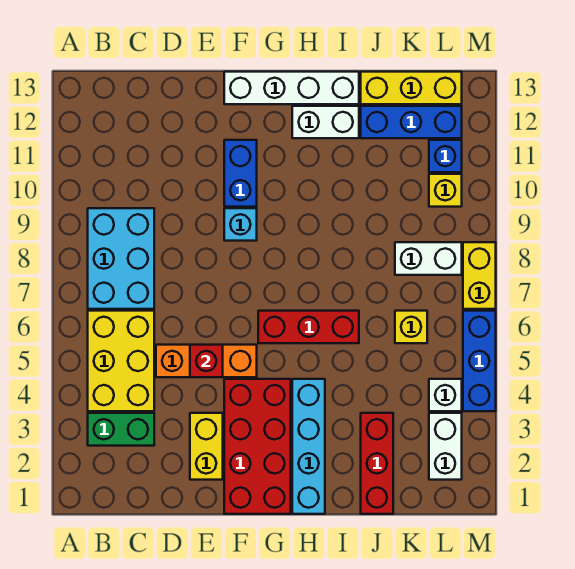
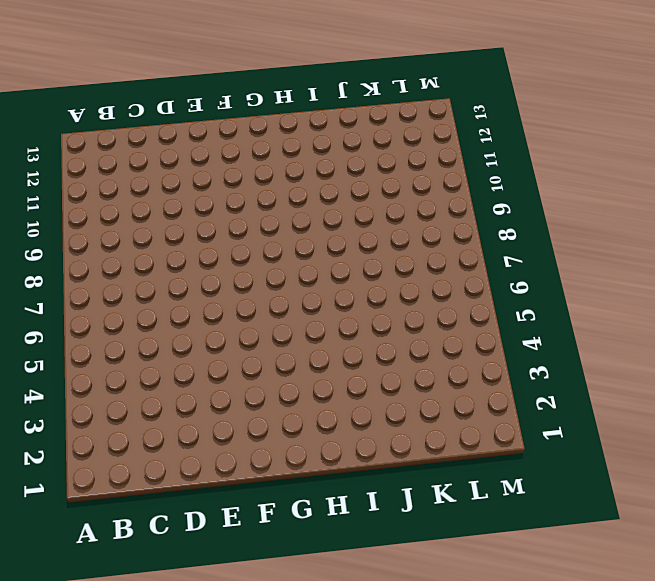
none -> green 1x2 brick [88,413,154,446]
none -> yellow 2x3 brick [88,311,154,411]
none -> cyan 2x3 brick [88,208,154,309]

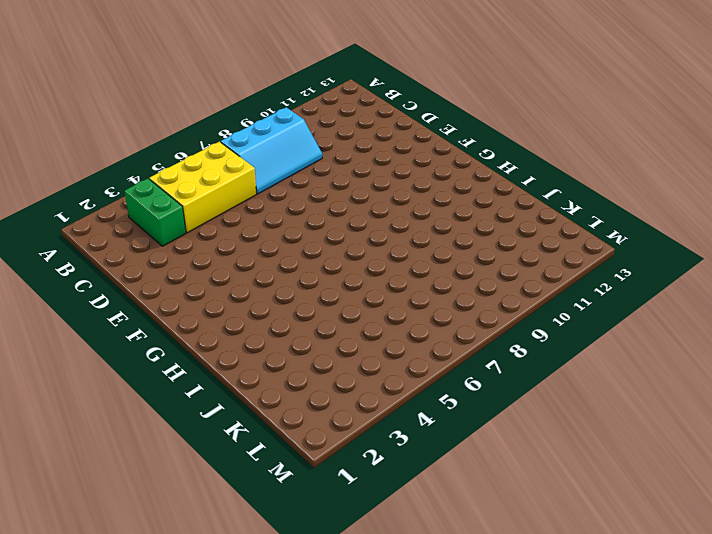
cyan 2x3 slope [221,107,322,194] -> cyan 2x3 brick [88,208,154,309]
none -> orange 1x3 brick [156,345,257,377]
none -> yellow 1x2 brick [190,413,223,480]
none -> red 2x4 brick [224,379,291,514]

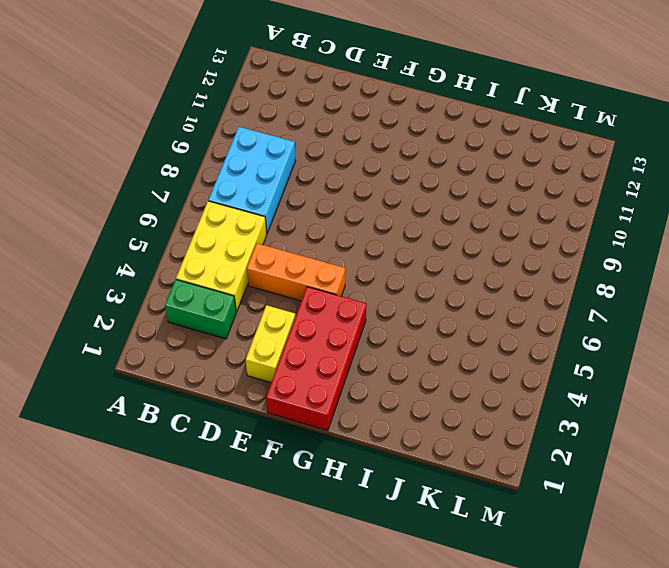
none -> cyan 1x1 brick [224,208,257,241]
none -> blue 1x2 brick [224,140,257,207]
none -> white 1x4 brick [224,72,359,104]

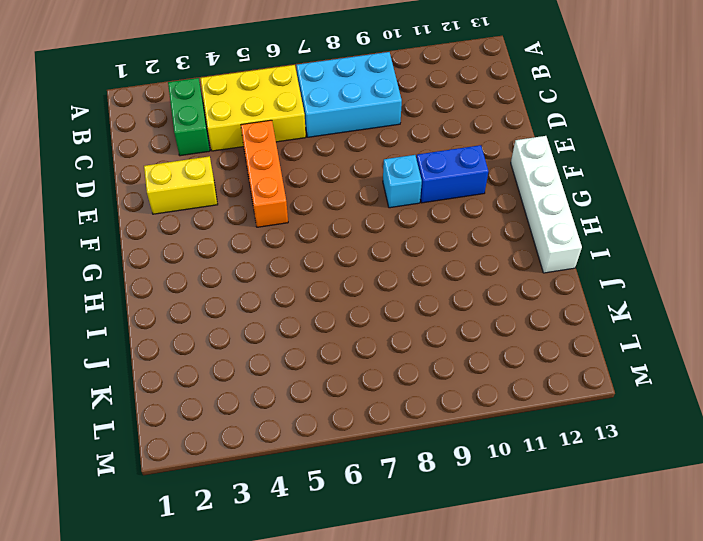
none -> red 2x4 brick [224,379,291,514]
none -> red 1x3 brick [258,311,359,343]
none -> cyan 1x4 brick [292,379,325,514]

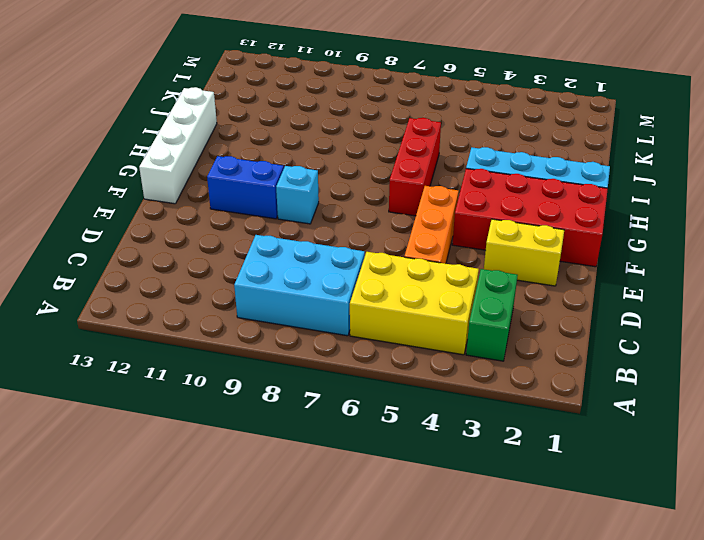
none -> white 1x2 brick [292,106,359,138]
none -> red 1x3 brick [361,413,393,514]
none -> blue 1x3 brick [361,106,462,138]

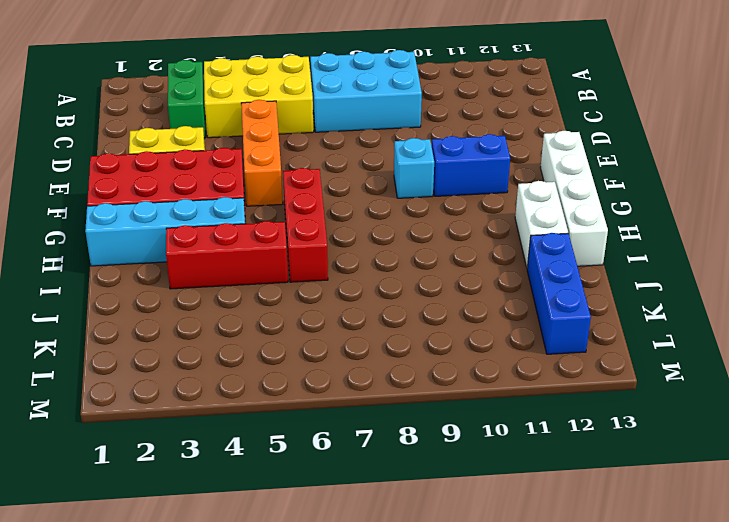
red 1x3 brick [166,221,288,289] -> red 1x3 brick moved to [361,413,393,514]
none -> yellow 1x3 brick [361,72,462,104]
none -> yellow 1x1 brick [395,311,427,343]
none -> white 1x2 brick [395,242,462,275]

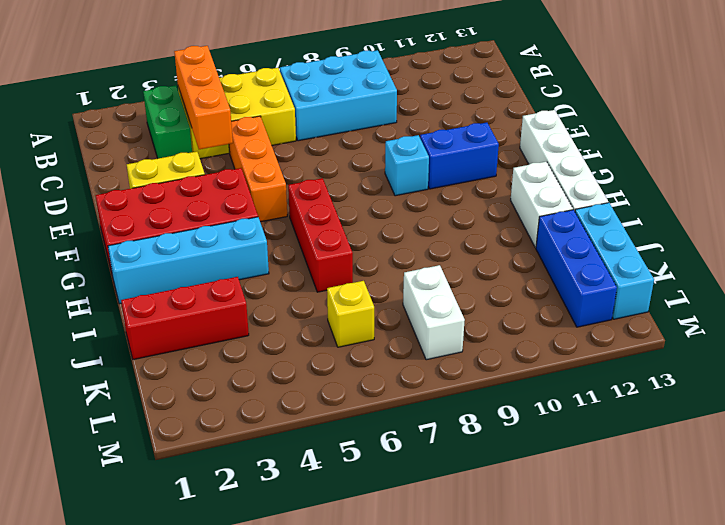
orange 1x3 brick [174,46,233,149] -> none
cyan 1x3 brick [575,203,654,319] -> yellow 1x3 brick [361,72,462,104]
none -> white 1x2 brick [429,413,462,480]
none -> white 1x1 brick [429,379,462,411]
none -> yellow 1x1 brick [429,174,462,207]

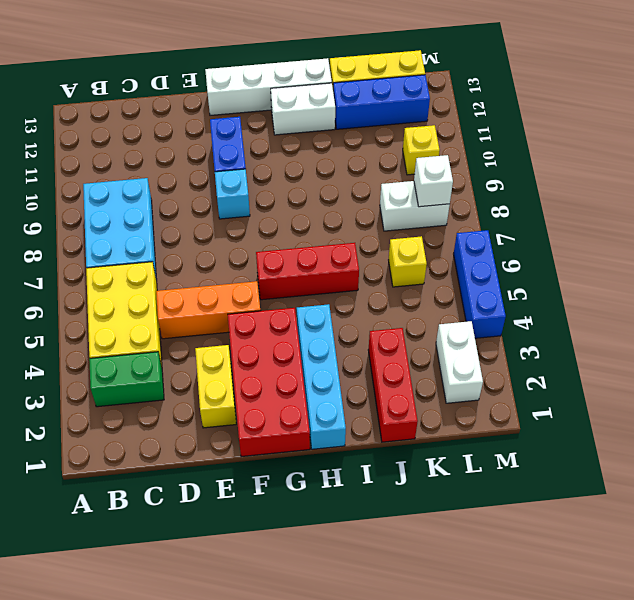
white 1x1 brick [414,155,453,207] -> white 1x1 brick moved to [429,379,462,411]
none -> blue 1x1 brick [429,140,462,172]
none -> yellow 1x2 brick [463,242,496,309]
none -> red 1x1 brick [190,345,223,377]

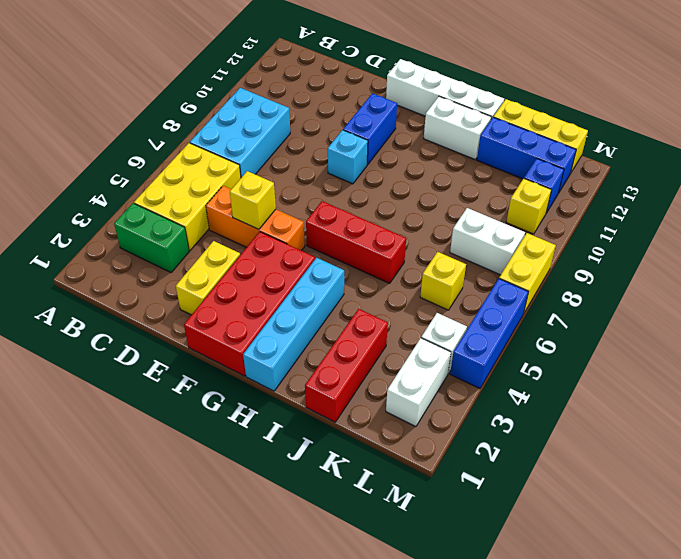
yellow 1x1 brick [230,171,276,229] -> red 1x1 brick [190,345,223,377]

